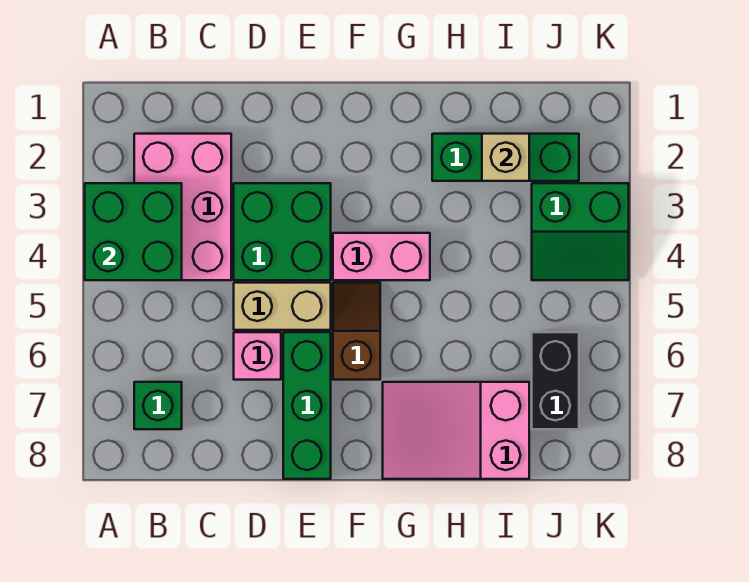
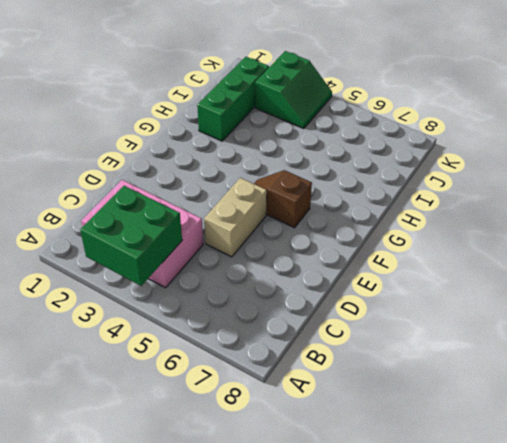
none -> green 1x1 brick [134,382,182,429]
none -> green 2x2 brick [234,183,331,280]
none -> pink 1x1 brick [234,332,281,380]

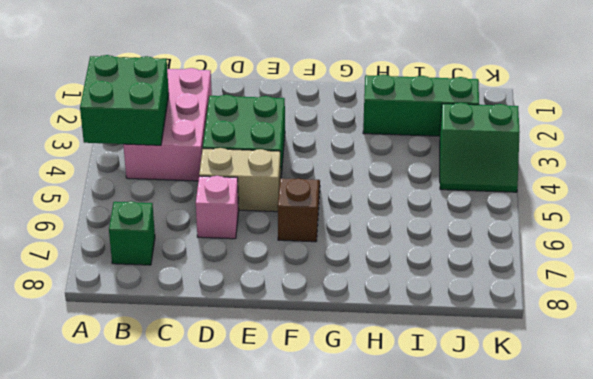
none -> green 1x3 brick [283,332,331,479]
none -> pink 1x2 brick [333,233,430,280]
none -> pink 2x3 slope [383,382,529,479]

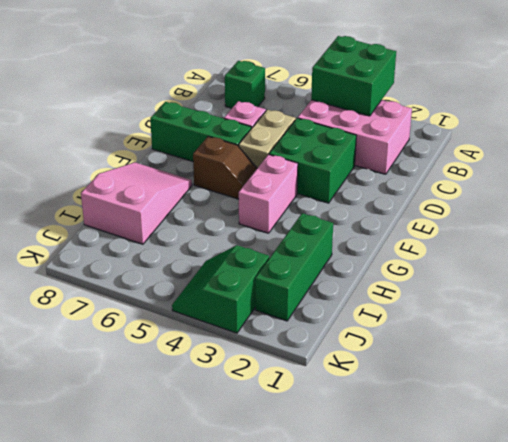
none -> black 1x2 brick [532,332,579,429]
none -> tan 1x1 brick [482,134,529,181]

